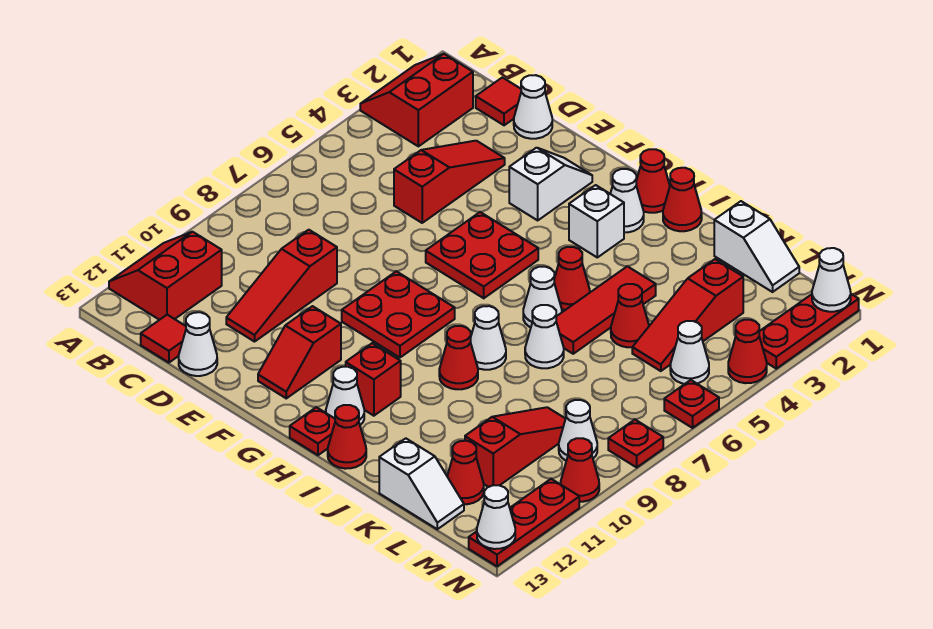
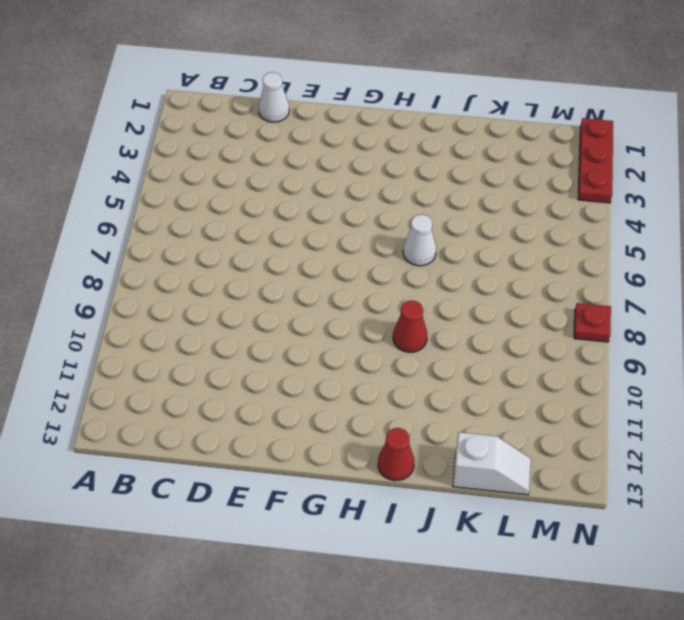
none -> red 2x2 slope [360,54,473,146]
none -> red 2x2 slope [109,232,222,320]
none -> red 1x1 tile [476,77,521,125]
none -> red 1x1 tile [141,315,186,363]

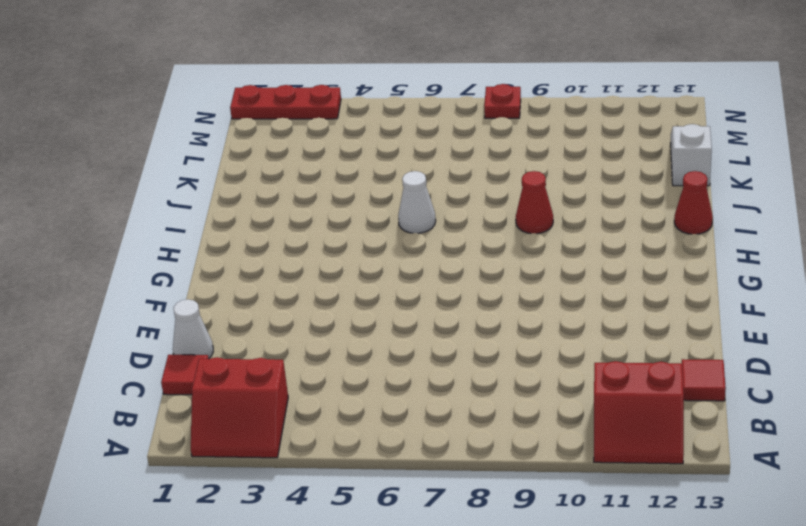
none -> red 1x3 slope [394,141,505,223]
none -> red 1x3 slope [226,230,337,342]
none -> white 1x1 cone [179,312,217,376]
none -> white 1x2 slope [509,148,592,220]

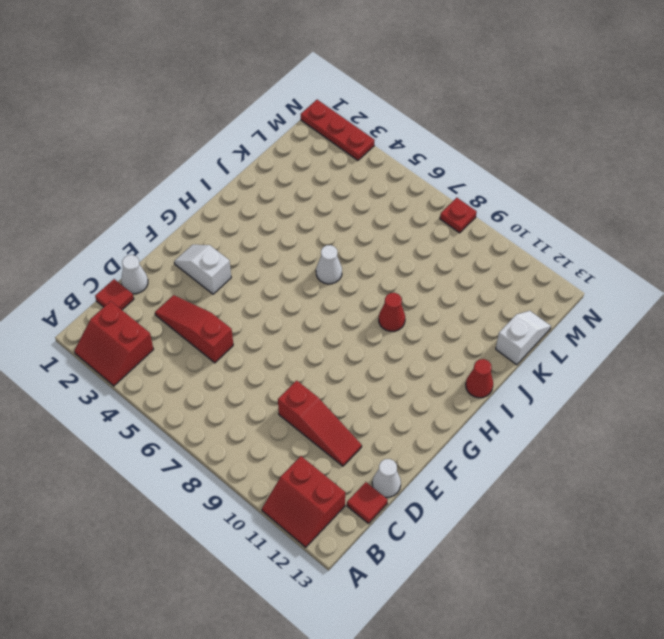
none -> red 2x2 plate [426,212,538,298]
none -> red 2x2 plate [342,271,455,358]
none -> red 1x2 slope [258,306,341,398]
none -> red 1x1 cone [636,149,670,213]

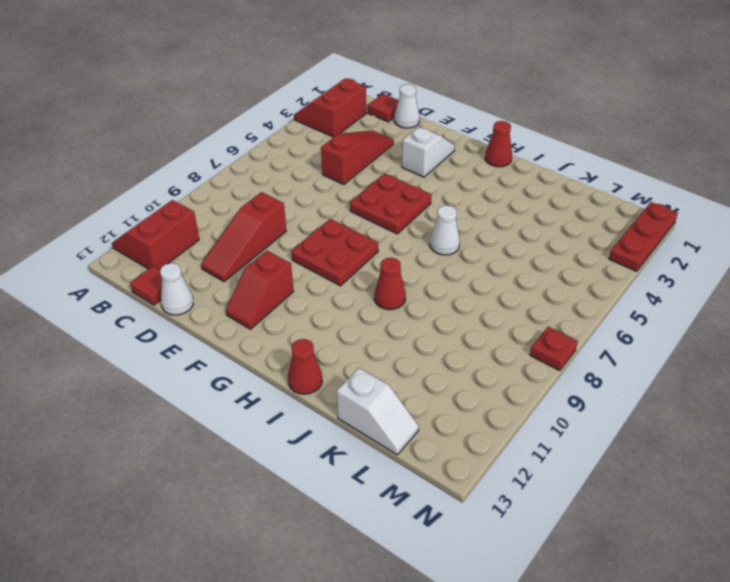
none -> white 1x1 cone [610,169,644,232]
none -> white 1x1 brick [569,185,624,257]
none -> red 1x1 brick [346,343,401,416]
none -> white 1x1 cone [326,367,364,425]

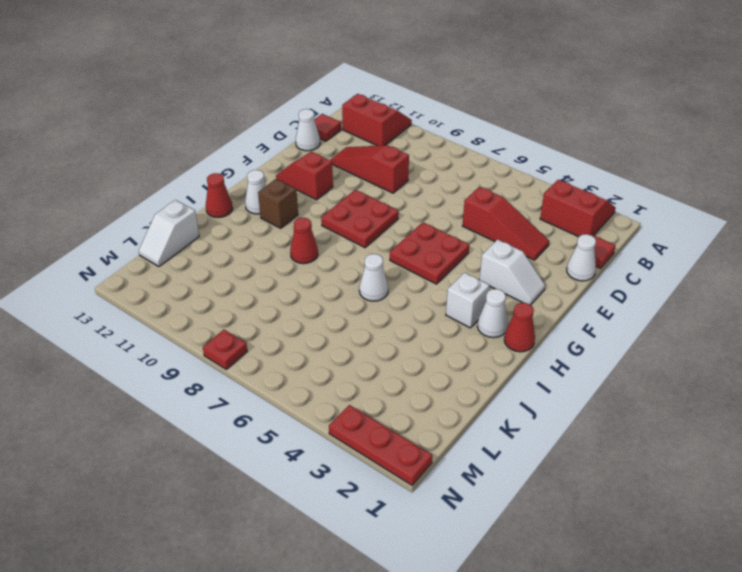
brown 1x1 brick [258,179,298,228] -> red 1x1 brick [346,343,401,416]
none -> red 1x1 plate [290,407,335,455]
none -> red 1x1 cone [663,168,702,231]
none -> red 1x1 cone [554,247,590,310]
none -> white 1x1 cone [471,306,506,370]

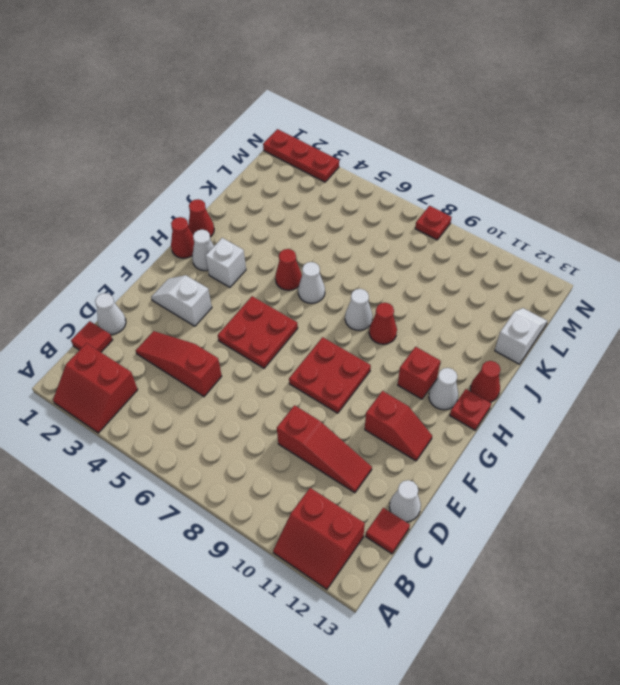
none -> red 1x3 tile [556,266,656,354]
none -> white 1x1 cone [525,305,564,368]
none -> white 1x2 slope [714,201,799,292]
none -> red 1x1 cone [611,284,649,347]

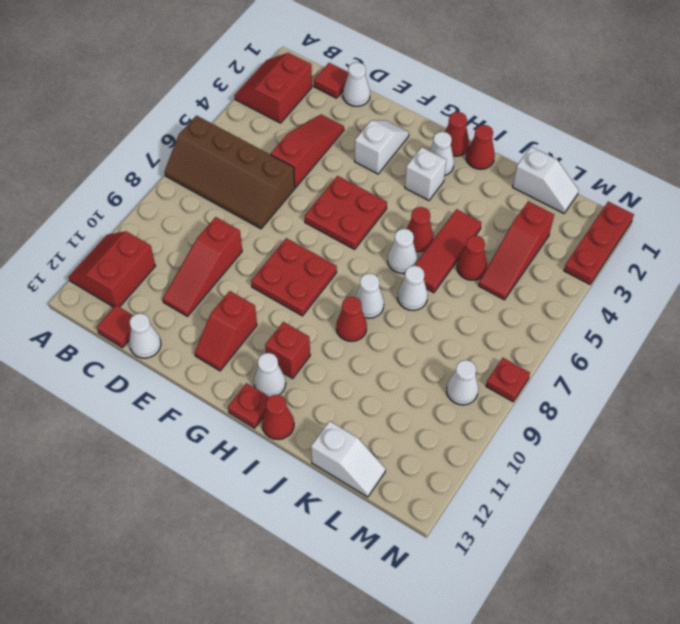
brown 2x4 slope [164,116,295,229] -> none
none -> red 1x3 slope [465,407,565,487]
none -> red 1x1 cone [447,441,484,504]
none -> white 1x1 cone [670,321,709,384]
none -> red 1x1 cone [728,320,767,383]

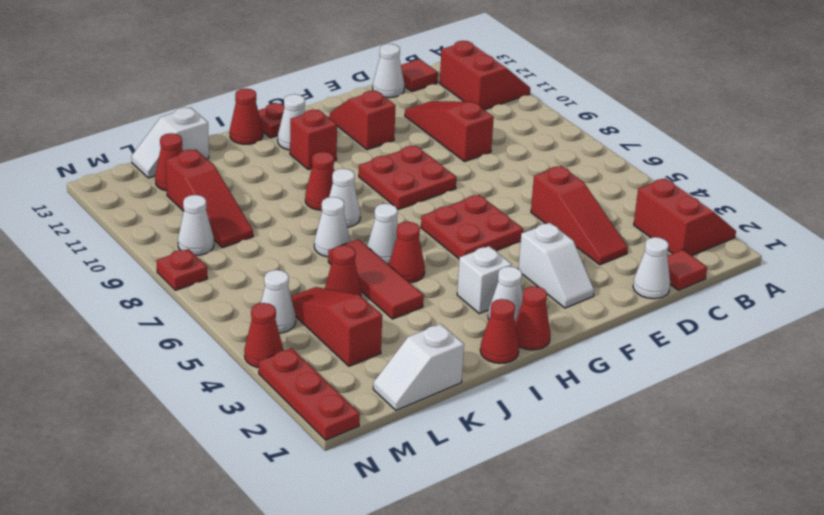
none -> red 1x1 plate [664,380,719,428]
none -> red 1x1 cone [561,438,599,502]
none -> red 1x3 plate [469,479,579,566]
none -> white 1x1 cone [812,248,851,312]

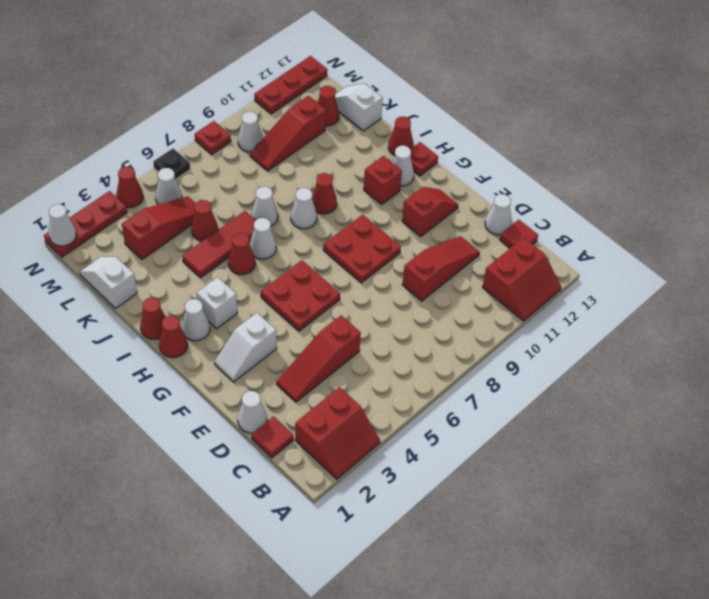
black 1x1 plate [153,149,190,179] -> red 1x1 plate [664,380,719,428]
none -> red 1x1 cone [561,438,599,502]
none -> white 1x1 cone [477,485,515,549]

